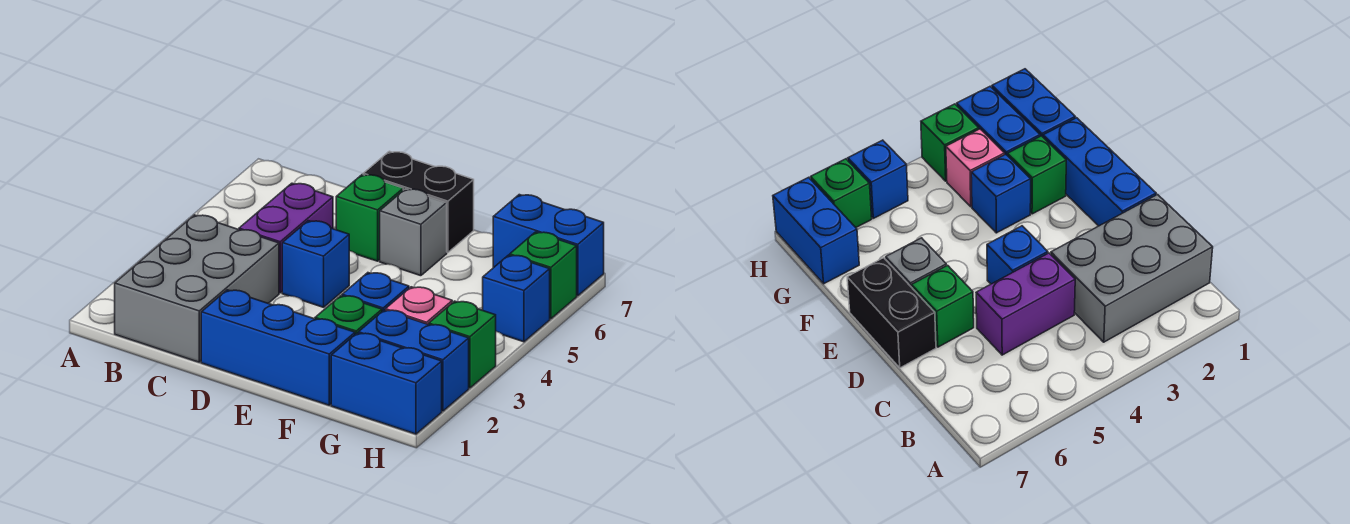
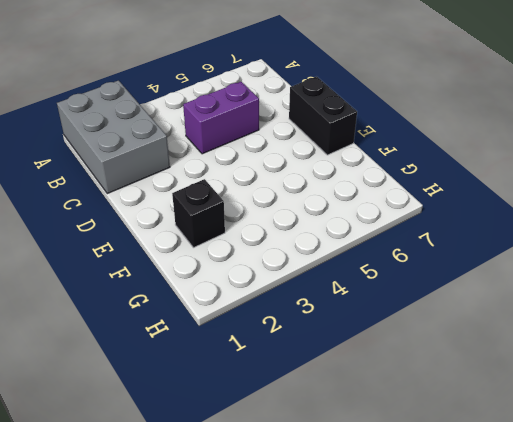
grey 2x3 brick [57,80,170,194] -> grey 2x3 brick turned to [115,215,279,362]
black 1x1 brick [172,179,225,248] -> green 1x1 brick [315,296,382,334]
none -> blue 1x3 brick [201,290,355,405]
none -> blue 1x1 brick [282,221,349,307]
none -> green 1x1 brick [336,175,403,261]

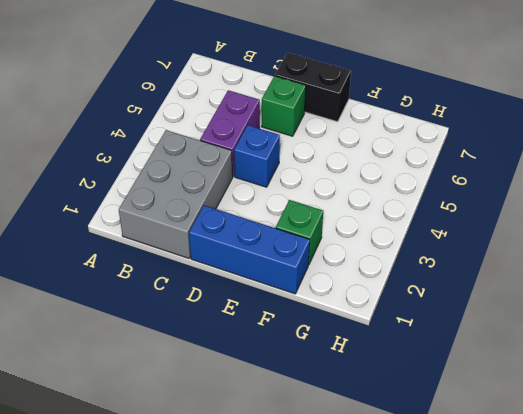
none -> grey 1x1 brick [380,189,447,276]
none -> blue 1x1 brick [342,273,409,311]
none -> blue 1x2 brick [331,333,442,434]

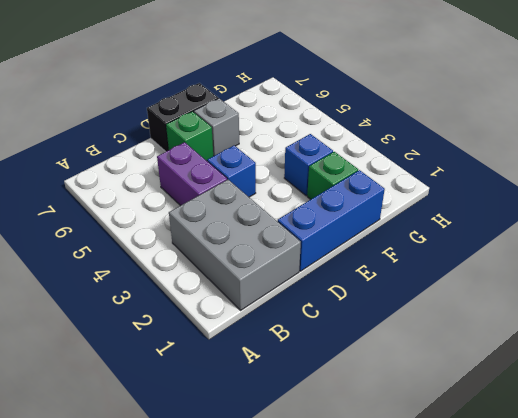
none -> blue 1x2 brick [331,333,442,434]
none -> blue 1x2 brick [358,310,469,411]
none -> pink 1x1 brick [385,287,452,324]

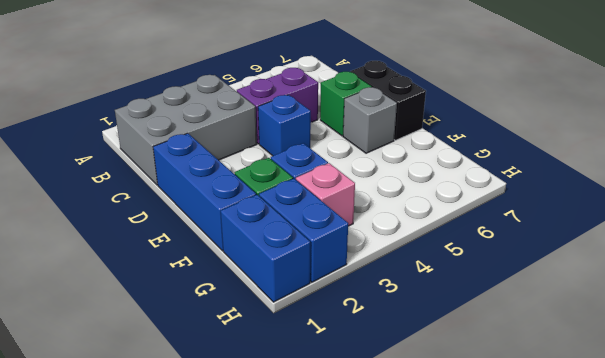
none -> blue 1x2 brick [493,195,604,296]
none -> green 1x1 brick [429,301,496,388]
none -> blue 1x1 brick [483,255,550,342]

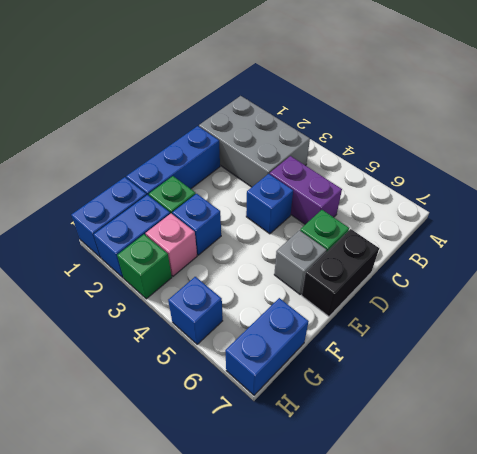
none -> green 1x1 brick [510,232,577,319]

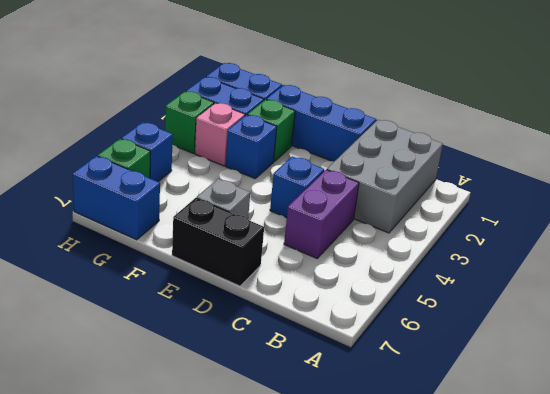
none -> green 1x1 brick [336,175,403,261]

